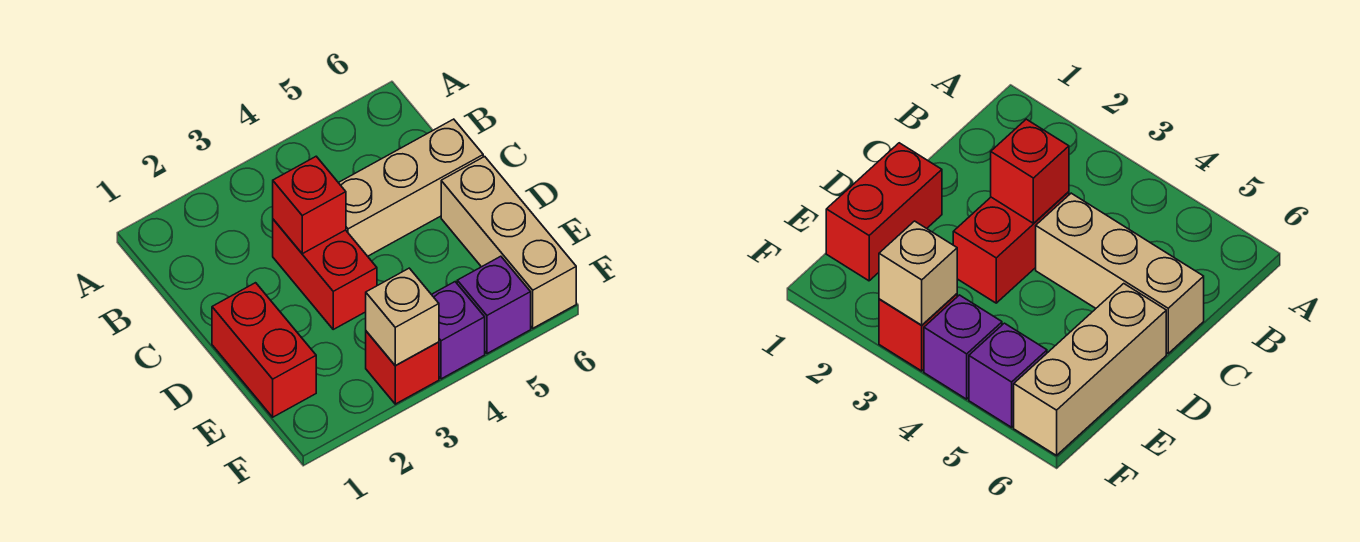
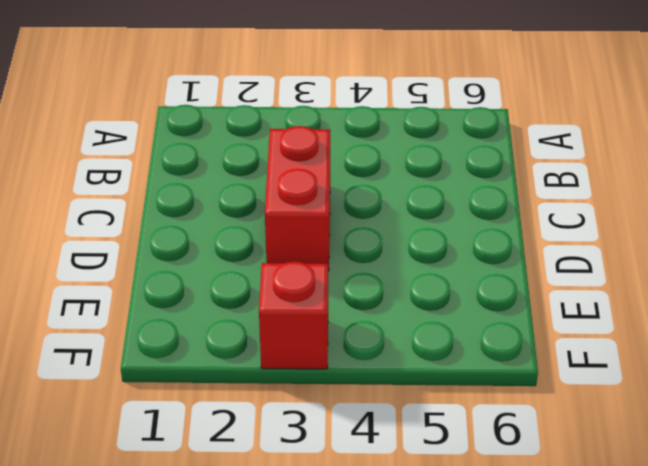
none -> tan 1x3 brick [339,119,483,256]
none -> red 1x2 brick [212,283,316,417]

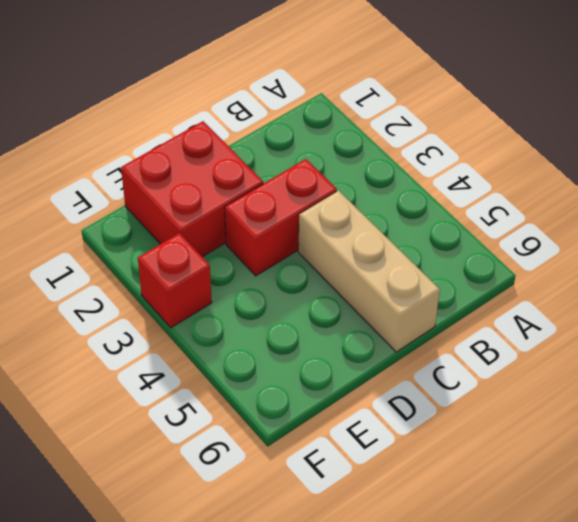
red 2x2 brick [121,121,263,257] -> red 1x2 brick [212,283,316,417]
none -> tan 1x3 brick [441,157,576,328]
none -> purple 1x1 brick [431,282,485,379]

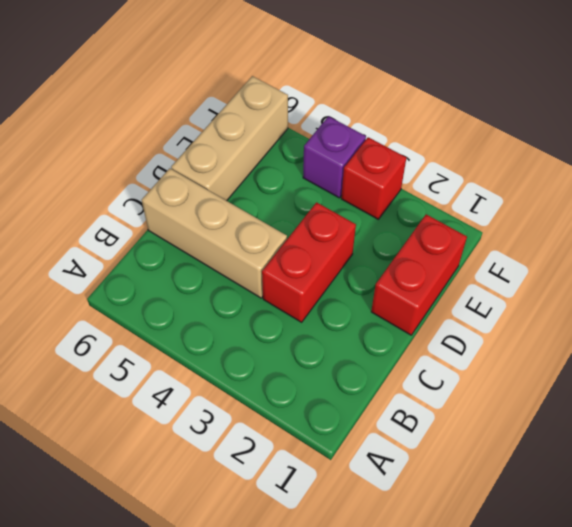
none -> purple 1x1 brick [457,256,531,354]
none -> red 1x1 brick [273,156,346,254]

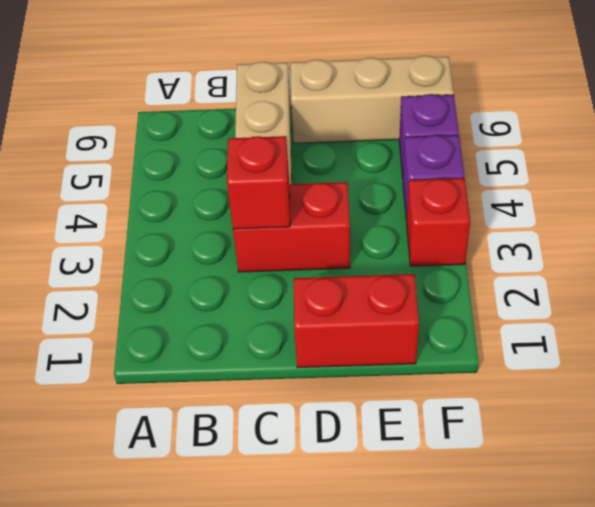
none -> tan 1x1 brick [366,268,439,365]

